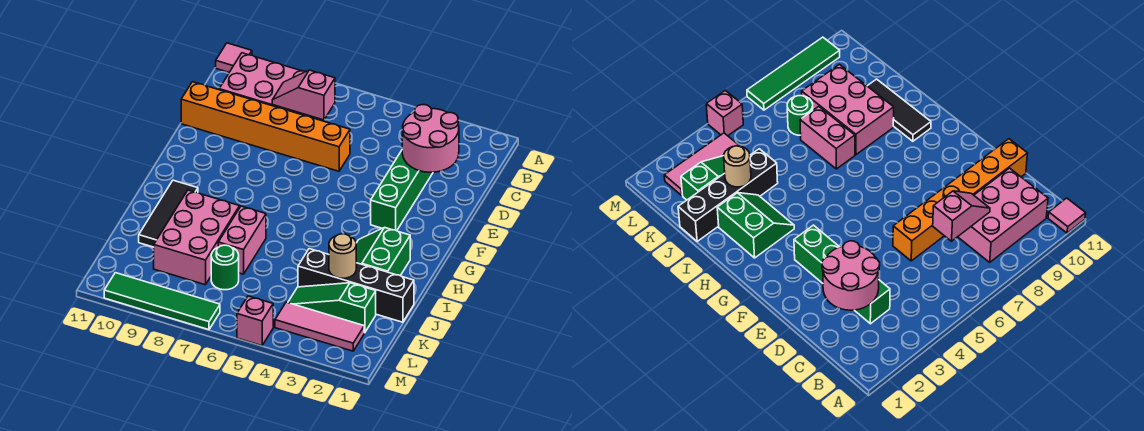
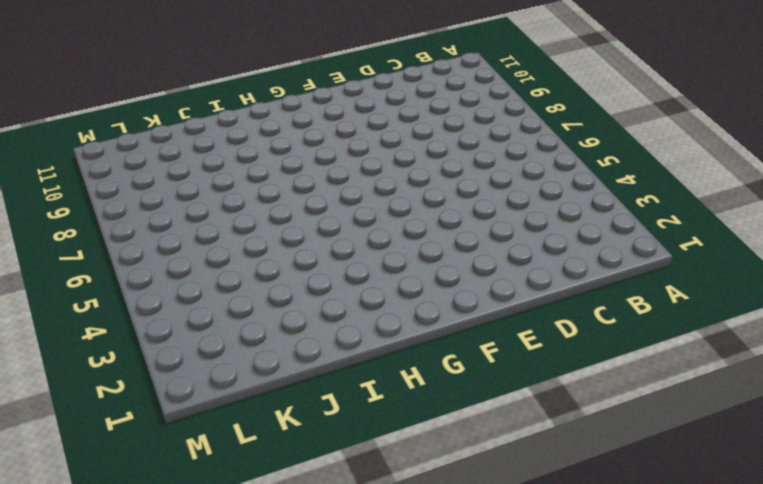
none -> pink 1x1 tile [216,43,252,72]
none -> pink 2x3 brick [219,53,310,117]
none -> green 1x4 brick [371,150,433,231]

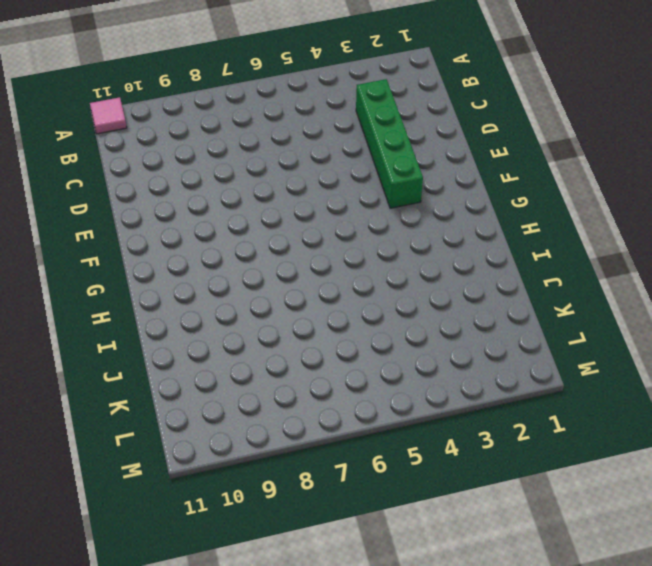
none -> pink 2x3 brick [219,53,310,117]
none -> orange 1x6 brick [181,82,350,171]
none -> green 2x2 slope [356,227,410,276]

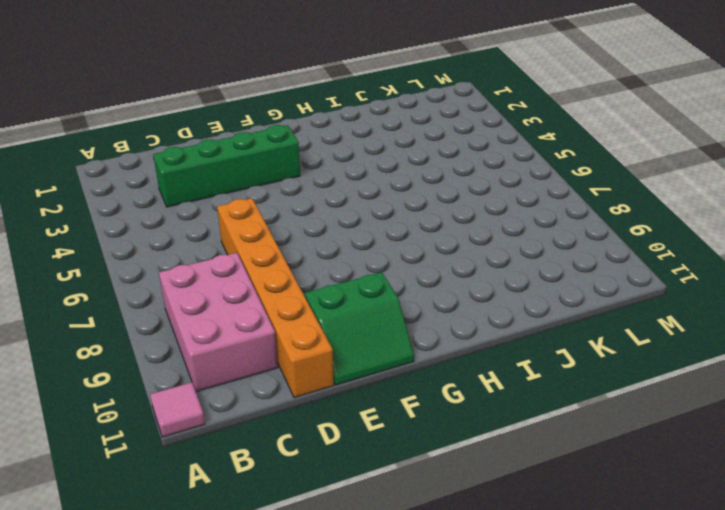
green 2x2 slope [305,272,414,385] -> green 2x2 slope moved to [356,227,410,276]
none -> black 1x3 tile [139,180,198,247]
none -> pink 1x2 brick [218,206,266,274]
none -> pink 2x3 brick [154,190,240,285]

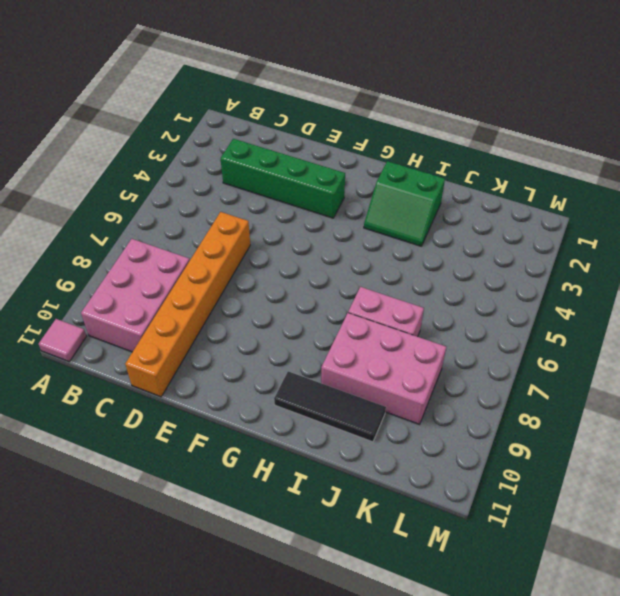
none -> black 1x4 brick [298,249,414,322]
none -> green 1x3 slope [288,283,376,333]
none -> green 1x1 round brick [211,245,239,290]

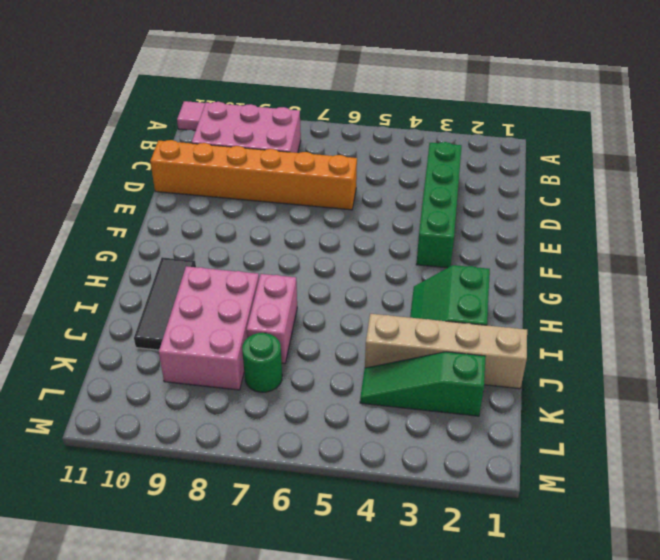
tan 1x4 brick [365,314,527,389] -> black 1x4 brick [298,249,414,322]
none -> pink 1x3 tile [275,302,364,351]
none -> pink 1x1 brick [237,296,273,346]
none -> green 1x4 tile [104,273,220,330]

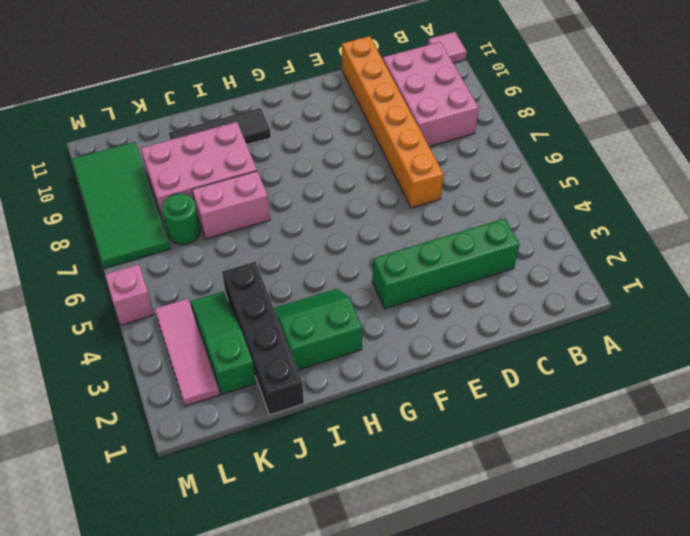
green 2x4 tile [72,142,171,268] -> green 1x4 tile [104,273,220,330]
none -> pink 2x2 round brick [402,105,459,172]
none -> pink 1x2 slope [272,70,335,120]
none -> tan 1x1 round brick [329,234,356,278]

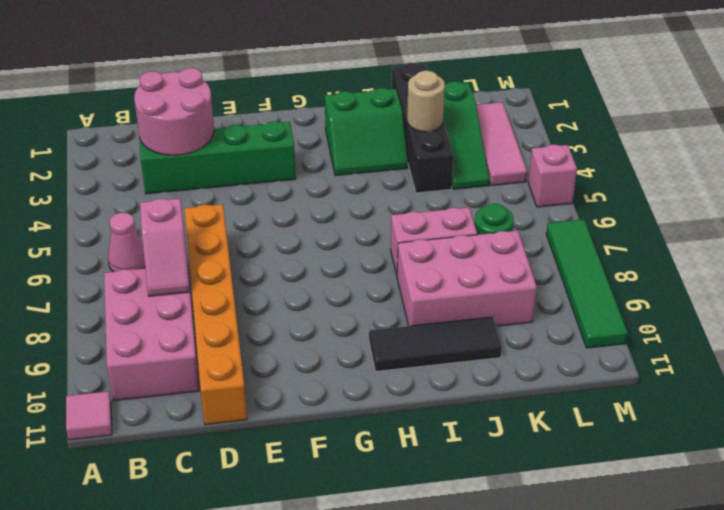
pink 1x1 cone [108,213,145,272] -> none

